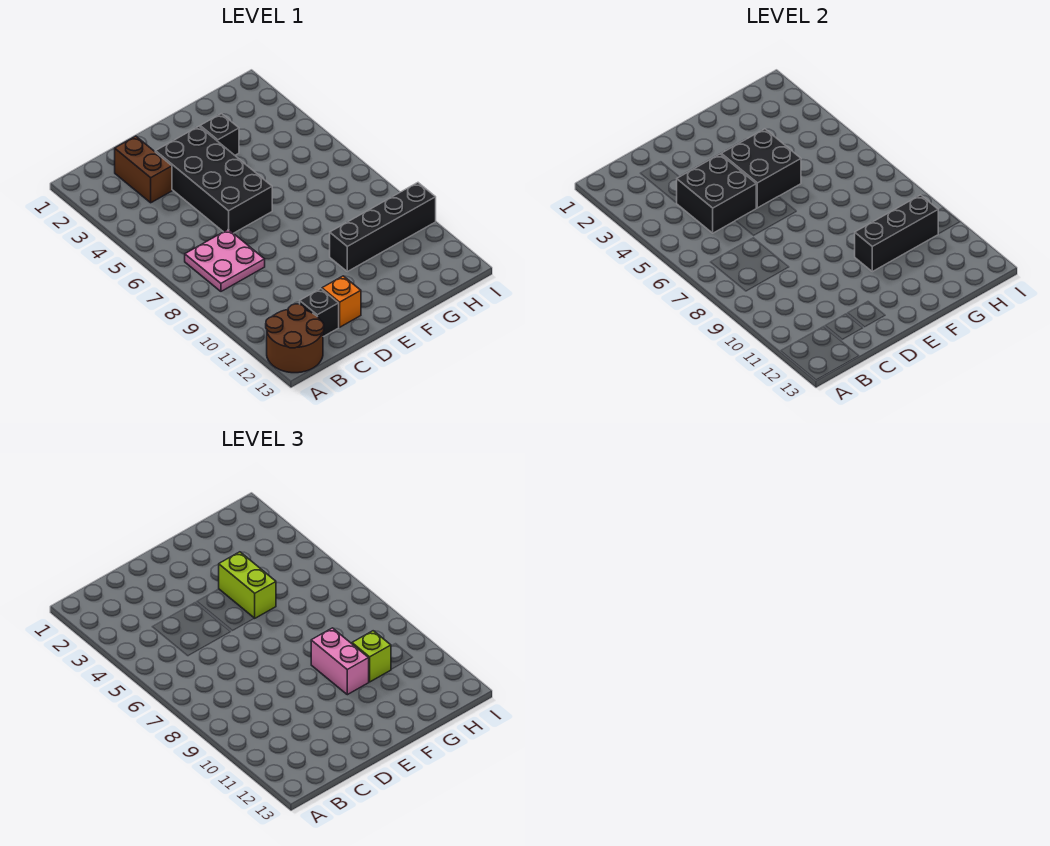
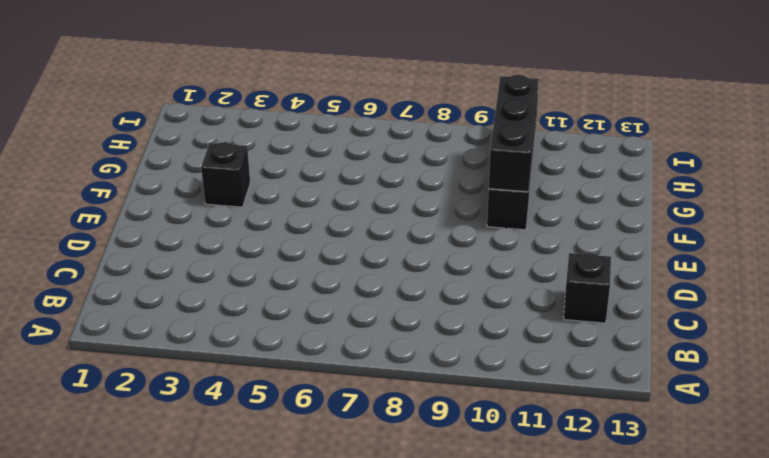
none -> brown 2x2 round brick [266,304,324,373]
none -> pink 2x2 plate [185,229,265,291]
none -> brown 1x2 brick [115,136,172,203]

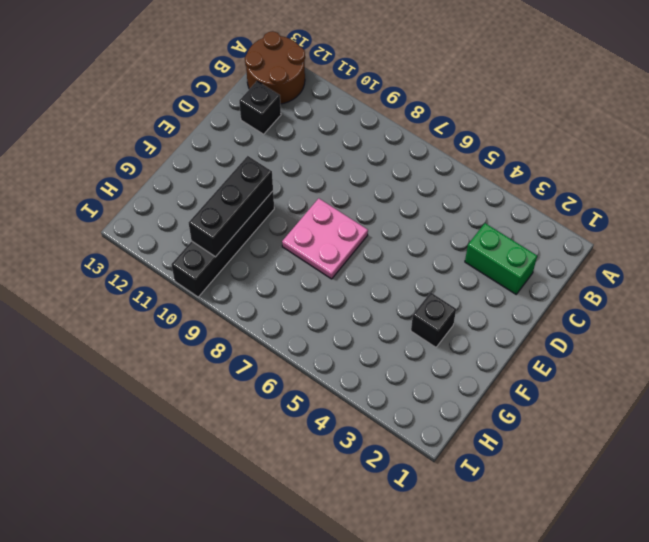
green 1x2 brick [465,223,537,294] -> brown 1x2 brick [115,136,172,203]
pink 2x2 plate [282,198,368,279] -> pink 2x2 plate moved to [185,229,265,291]
none -> black 2x4 brick [155,126,272,233]
none -> orange 1x1 brick [322,276,361,327]
none -> black 2x2 brick [677,154,756,233]

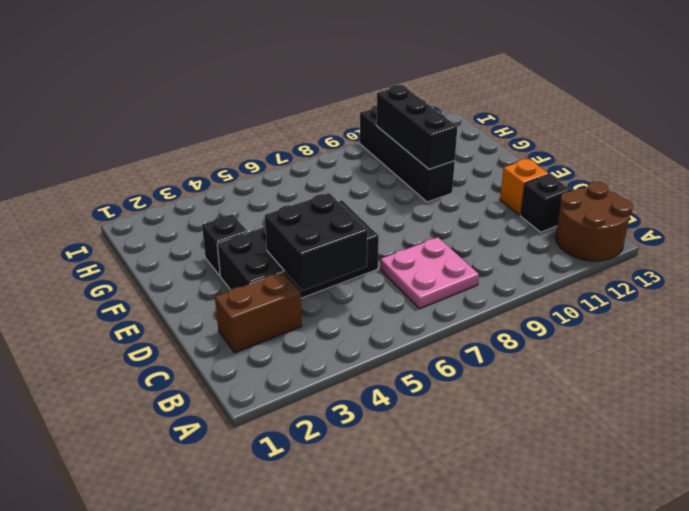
none -> black 2x2 brick [721,129,801,208]
none -> lime 1x2 brick [219,552,276,618]
none -> pink 1x2 brick [311,628,369,695]

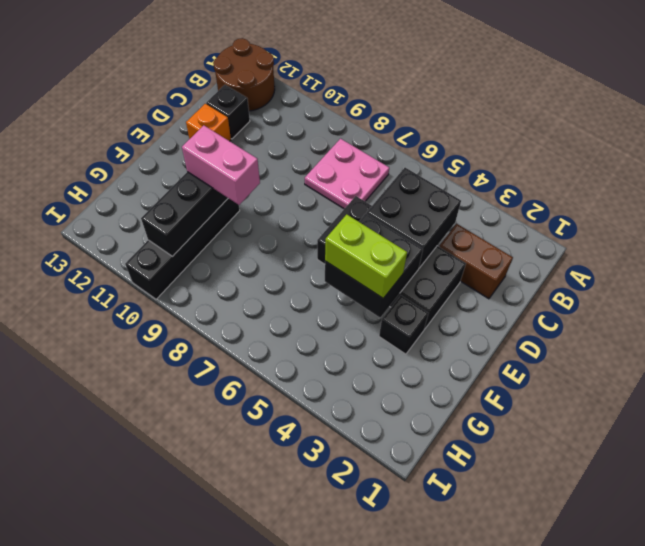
none -> lime 1x1 brick [352,631,391,682]

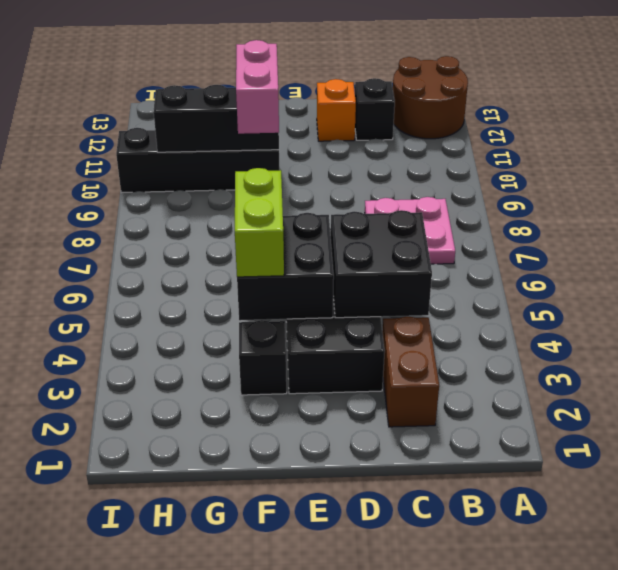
none -> lime 1x1 brick [352,631,391,682]

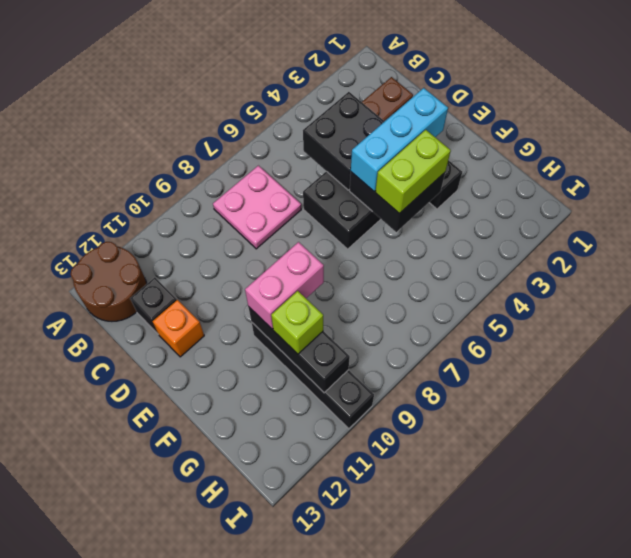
cyan 1x3 brick [351,88,448,191] -> none

